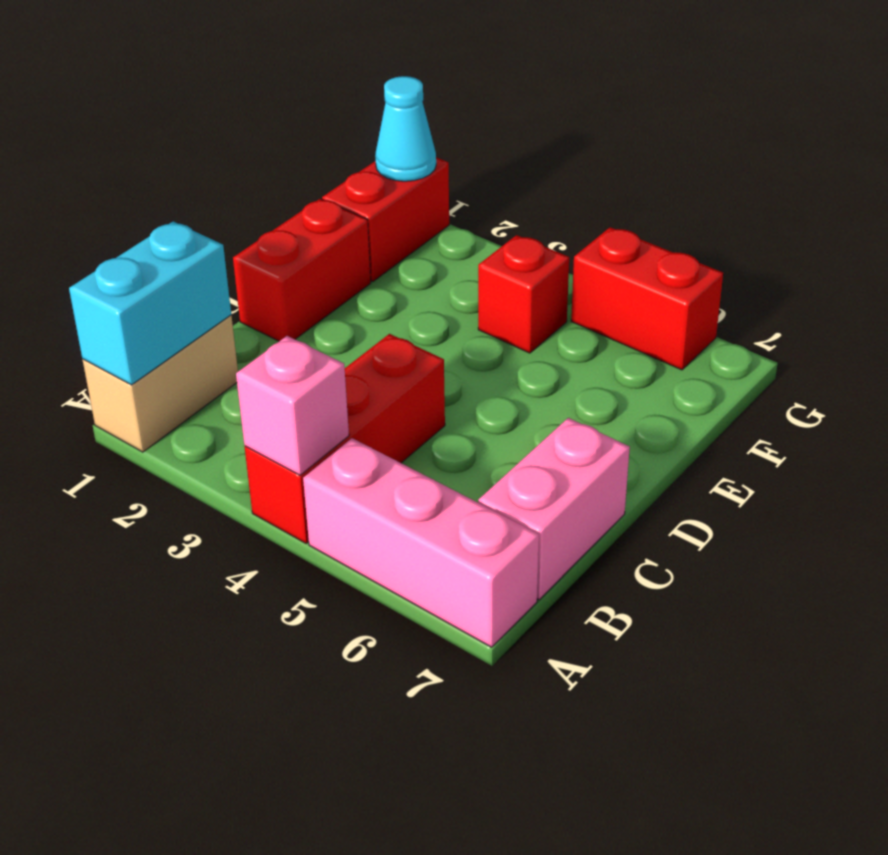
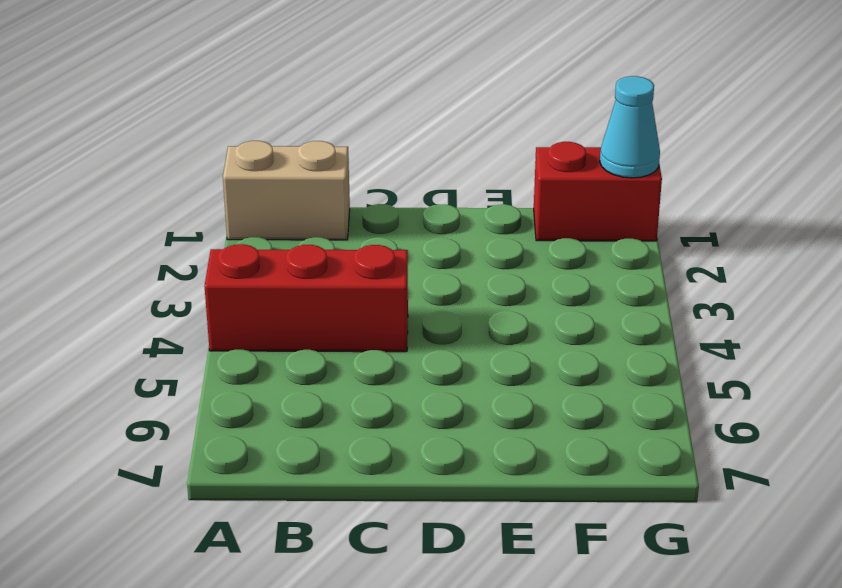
none -> pink 1x3 brick [303,438,539,647]
none -> pink 1x2 brick [478,418,630,600]

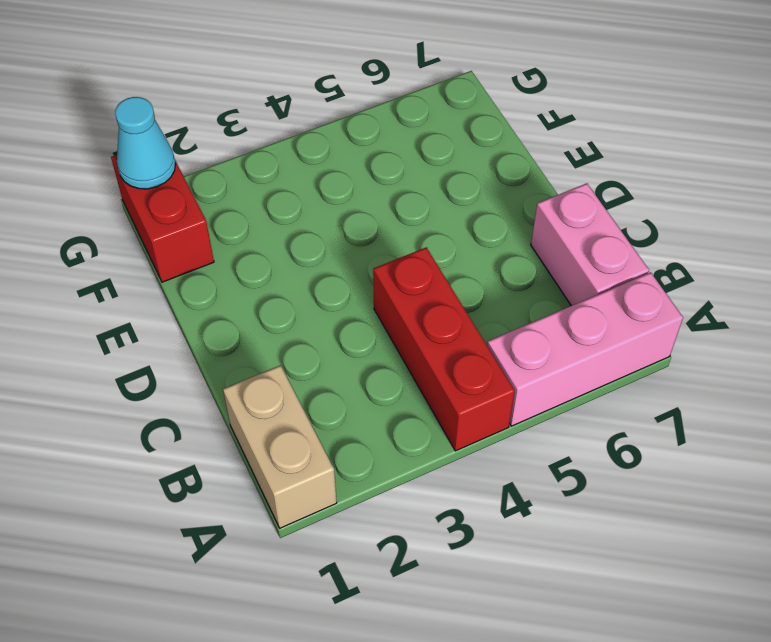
none -> red 1x2 brick [233,199,371,341]
none -> red 1x1 brick [478,235,569,353]

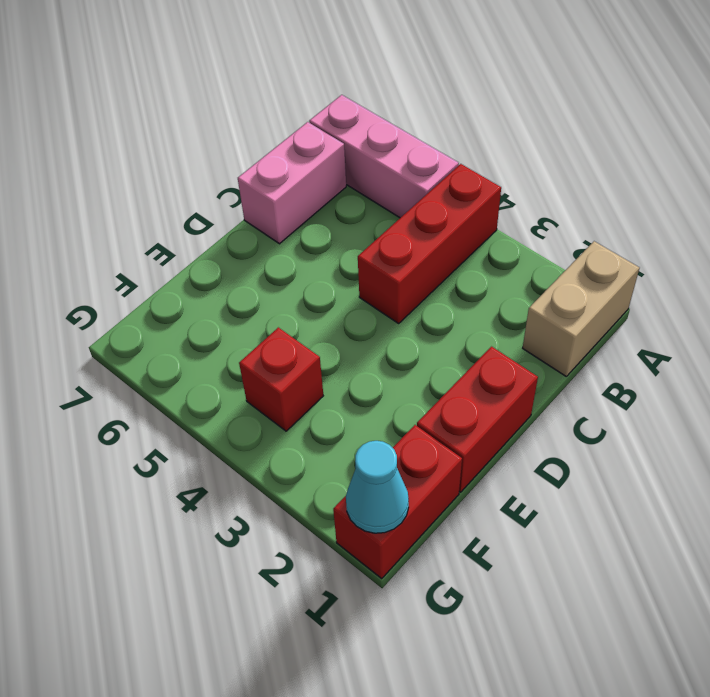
none -> red 1x2 brick [571,227,723,370]
none -> cyan 1x2 brick [69,221,231,385]

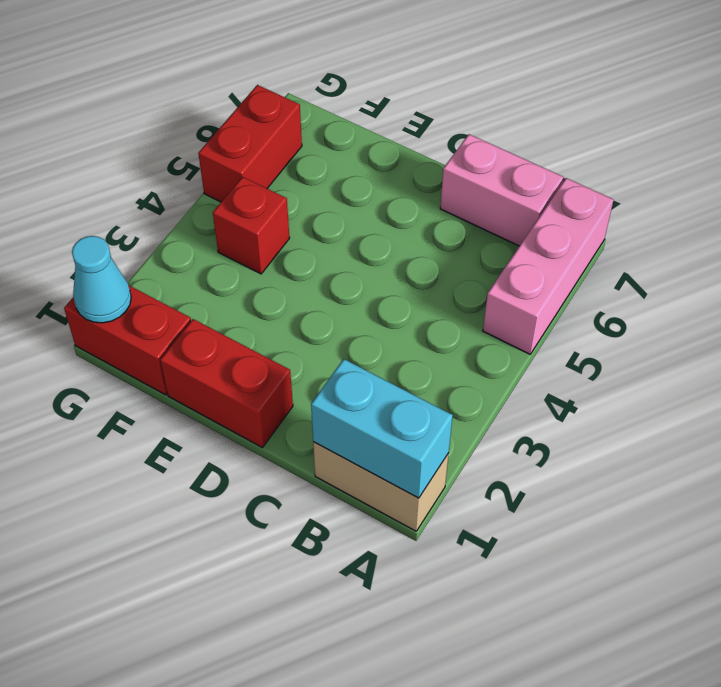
none -> red 1x3 brick [244,334,445,543]
none -> pink 1x1 brick [236,336,349,475]

